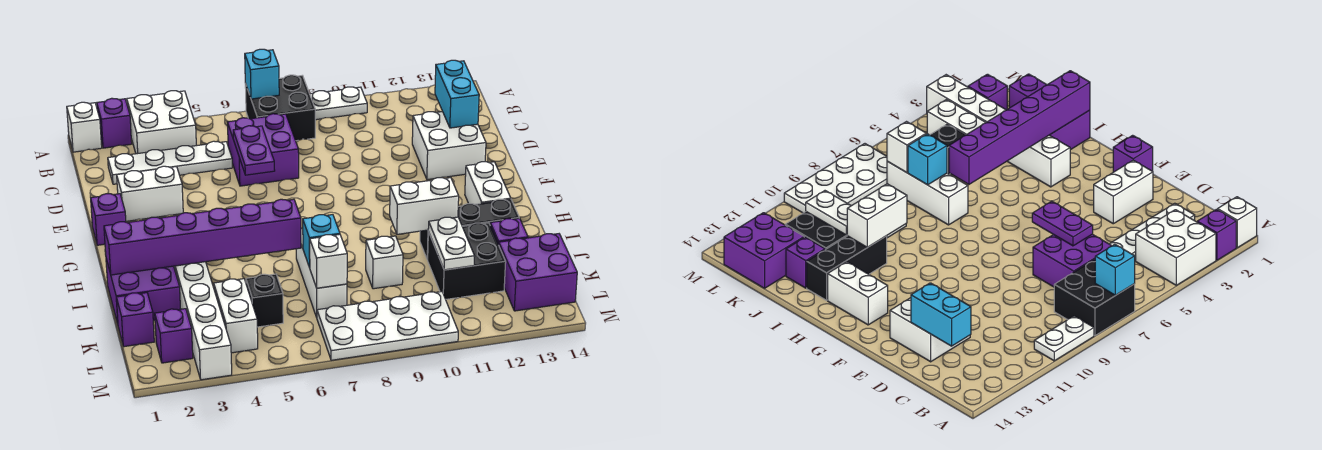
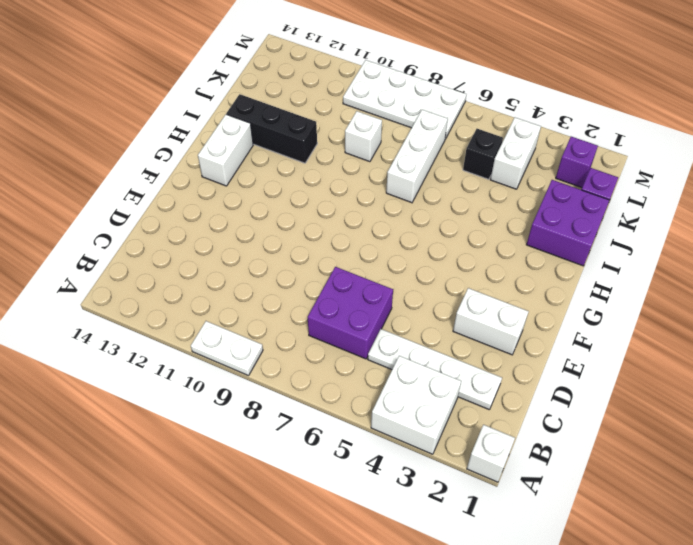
none -> purple 1x1 brick [97,98,132,148]
none -> black 2x2 brick [245,75,315,141]
none -> white 2x2 brick [412,112,486,180]
none -> purple 1x1 brick [91,194,126,245]

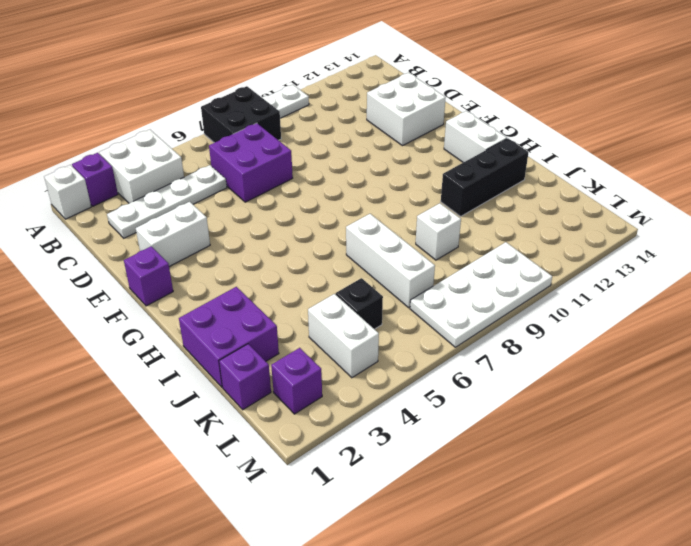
none -> white 1x6 brick [174,262,232,380]
none -> black 2x2 brick [428,223,506,299]
none -> purple 1x1 brick [490,218,528,245]
none -> purple 2x2 brick [499,234,577,311]

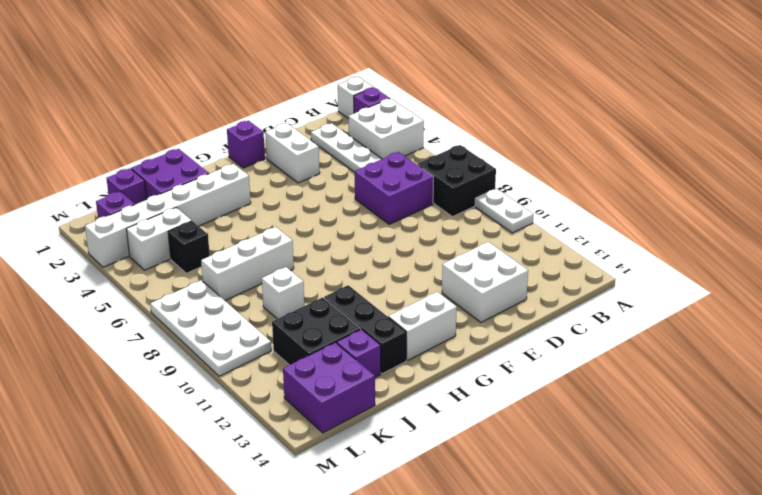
none -> cyan 1x1 brick [245,49,279,99]
none -> cyan 1x2 brick [435,60,479,128]
none -> purple 1x2 plate [233,126,275,175]
none -> purple 1x6 brick [104,199,301,275]

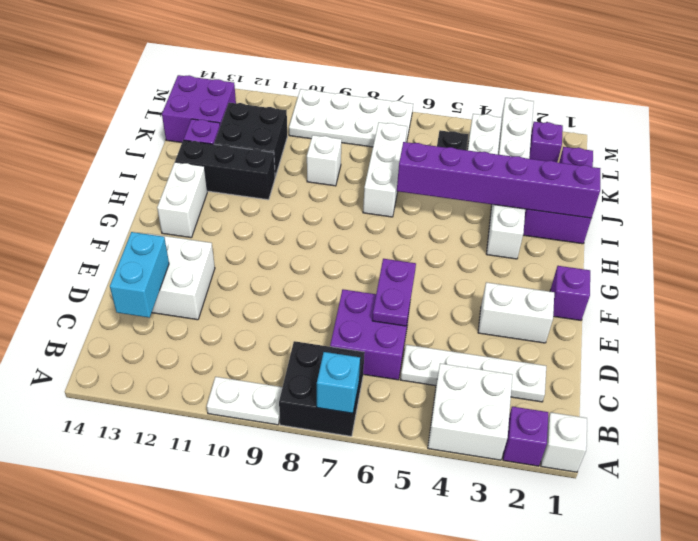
none -> white 1x2 brick [390,178,459,234]
none -> cyan 1x1 brick [303,215,340,268]
none -> white 1x2 plate [428,217,475,270]
none -> white 1x1 brick [310,234,347,288]

